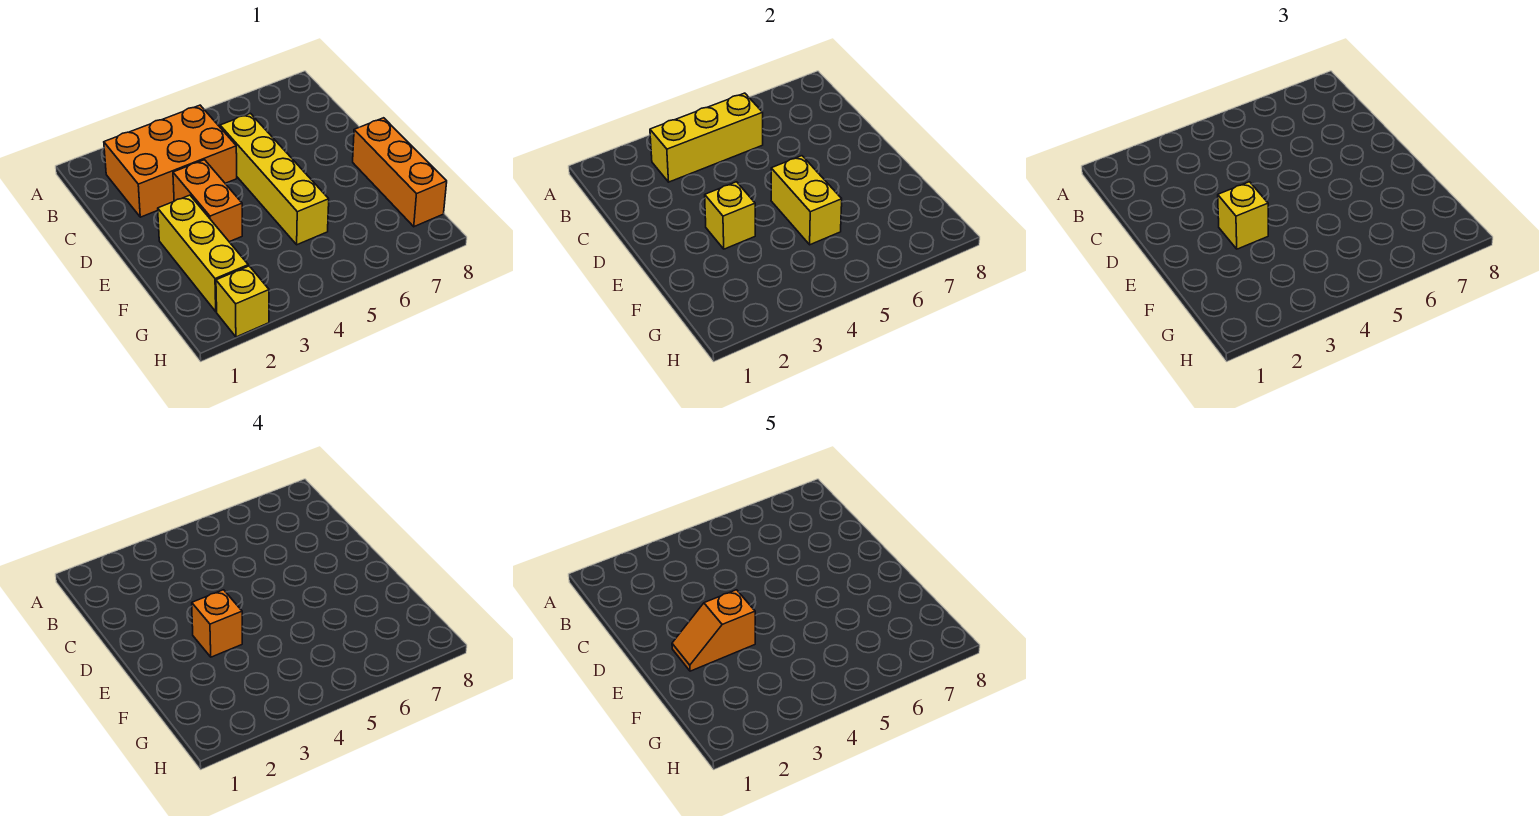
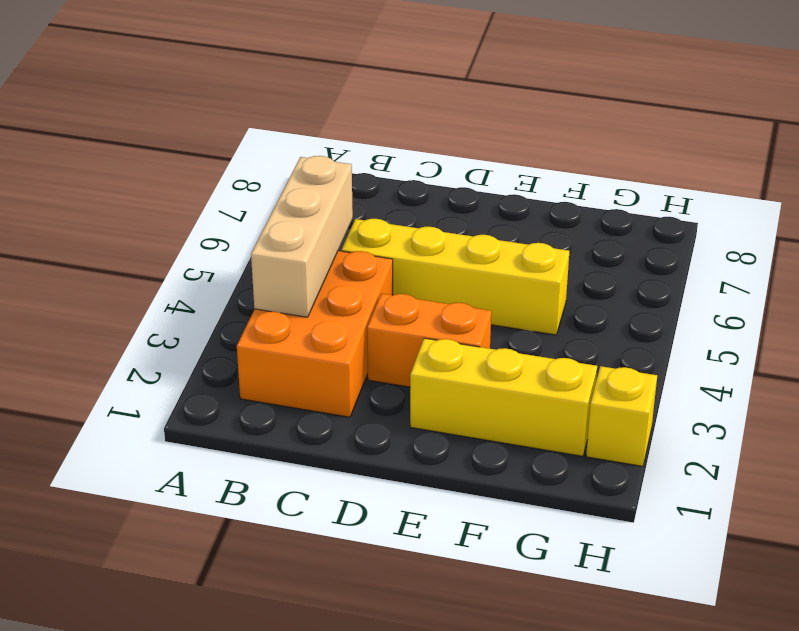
tan 1x3 brick [251,156,353,317] -> yellow 1x3 brick [650,93,763,182]
none -> orange 1x3 brick [353,118,447,227]
none -> yellow 1x1 brick [705,182,755,249]
none -> yellow 1x2 brick [771,156,842,245]

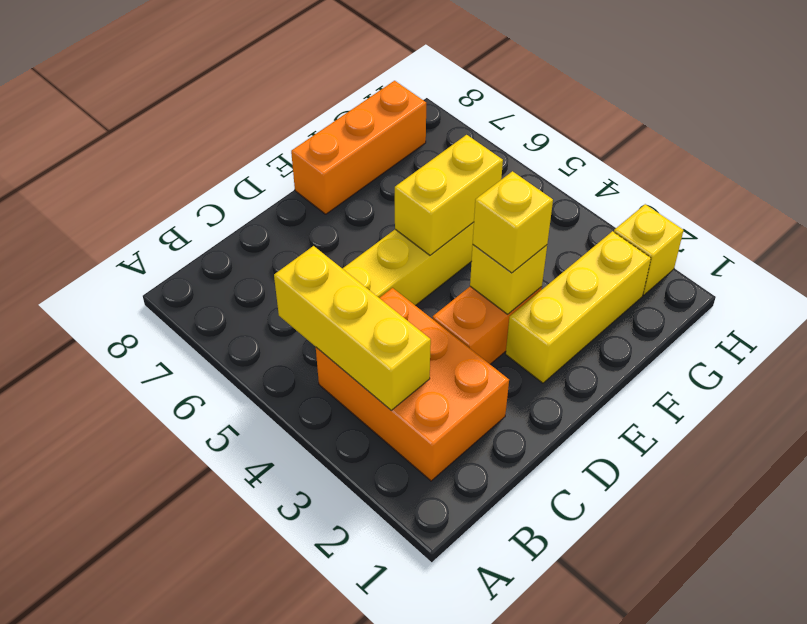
none -> orange 1x1 brick [192,590,242,657]
none -> orange 1x2 slope [672,590,755,671]

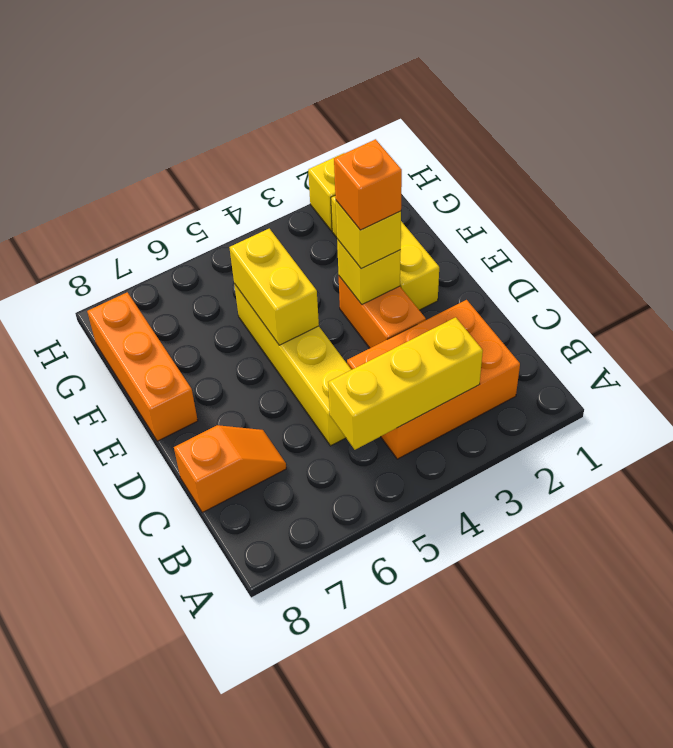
orange 1x2 slope [174,425,286,513] -> orange 1x2 slope moved to [672,590,755,671]

